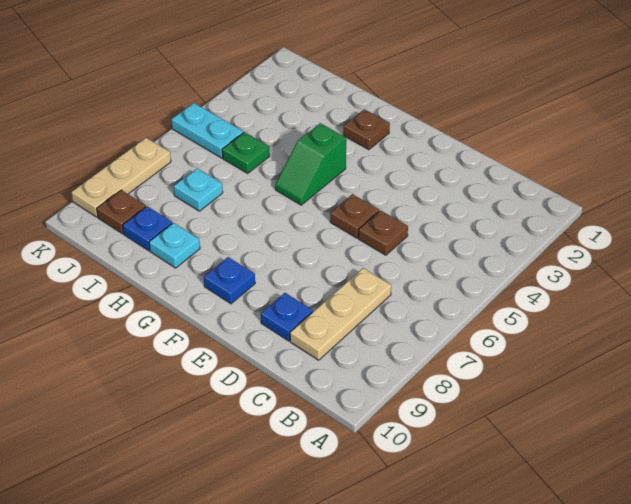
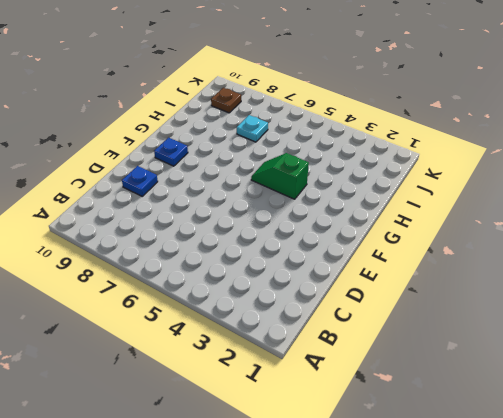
none -> tan 1x3 plate [290,268,391,360]
none -> brown 1x1 plate [358,210,408,255]
none -> brown 1x1 plate [330,194,379,238]

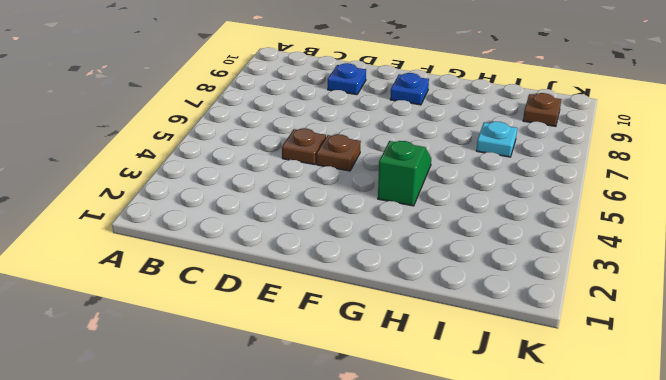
none -> tan 1x3 plate [290,268,391,360]
none -> brown 1x1 plate [343,109,390,150]
none -> cyan 1x1 plate [149,223,200,268]

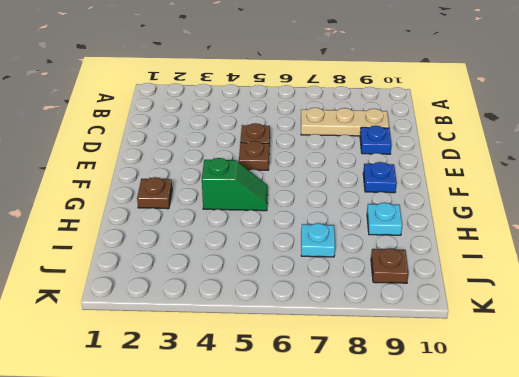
none -> green 1x1 plate [222,132,270,173]
none -> blue 1x1 plate [123,206,172,251]
none -> cyan 1x2 plate [171,103,243,158]

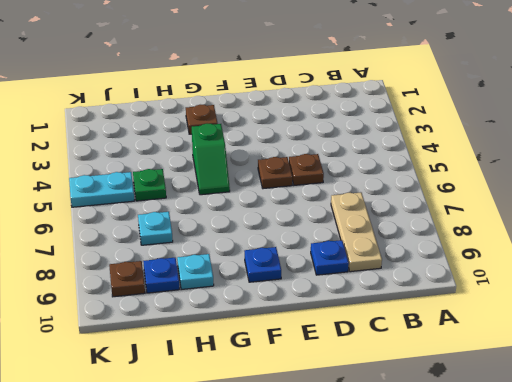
none -> tan 1x3 plate [71,138,171,217]

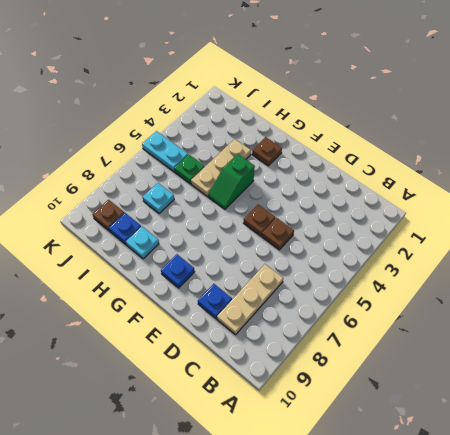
tan 1x3 plate [191,139,251,196] -> tan 1x3 plate moved to [71,138,171,217]

